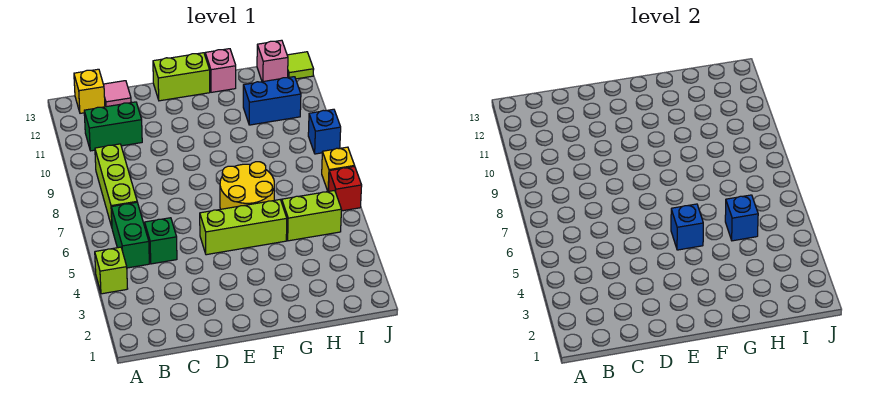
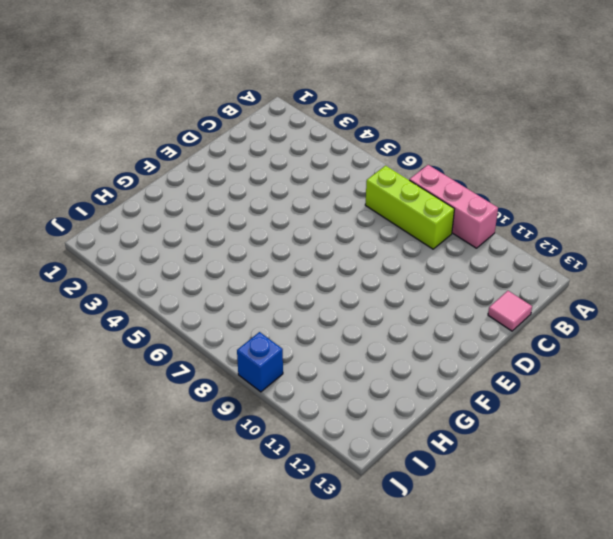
pink 1x3 brick [409,165,498,248] -> none
none -> lime 1x1 brick [95,247,128,294]
none -> green 1x2 brick [111,202,149,268]
none -> green 1x2 brick [84,102,142,151]

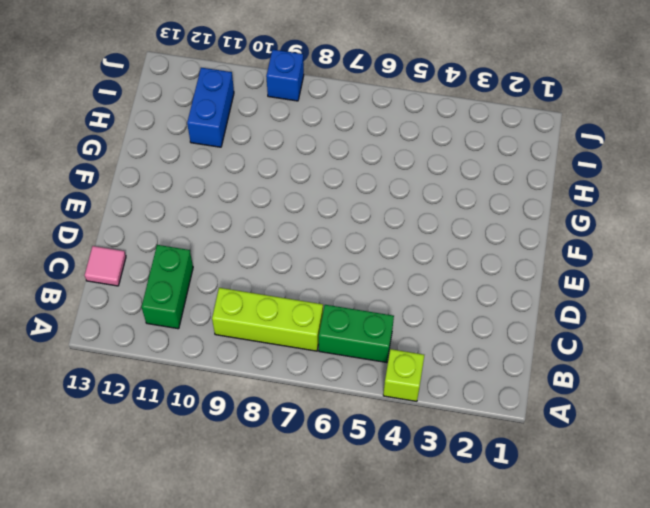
none -> yellow 1x1 brick [74,69,105,113]
none -> green 1x1 brick [145,218,177,264]
none -> lime 1x3 brick [200,200,287,255]

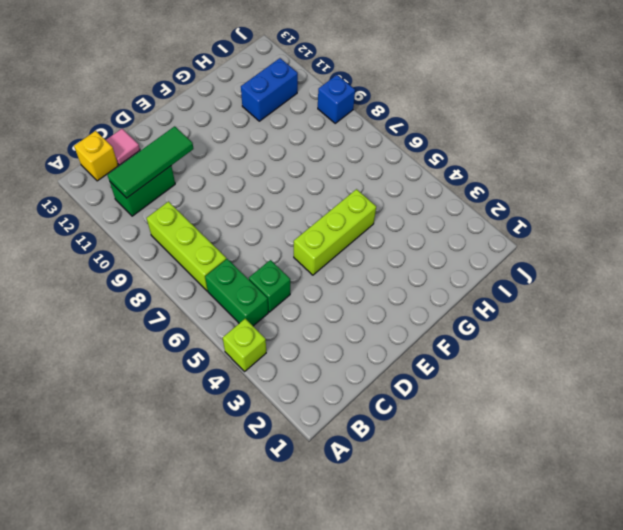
green 1x3 tile [107,126,193,198] -> none
none -> lime 1x2 brick [153,53,210,101]
none -> yellow 2x2 round brick [220,162,274,209]
none -> pink 1x1 brick [205,49,236,92]

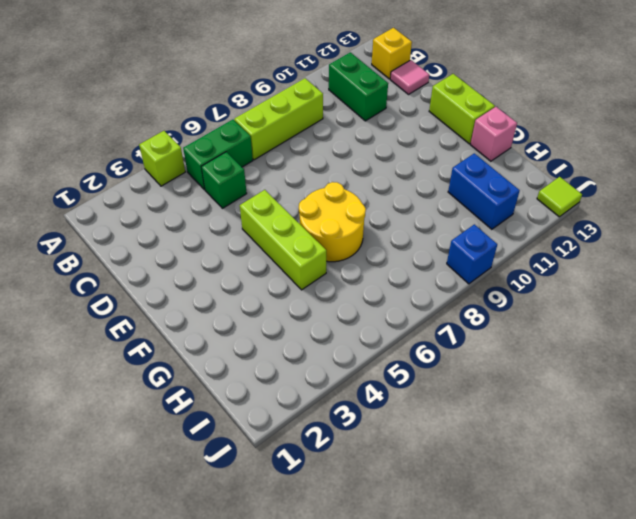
none -> lime 1x2 brick [282,190,341,241]
none -> pink 1x1 brick [257,40,288,82]
none -> red 1x1 brick [329,166,362,211]

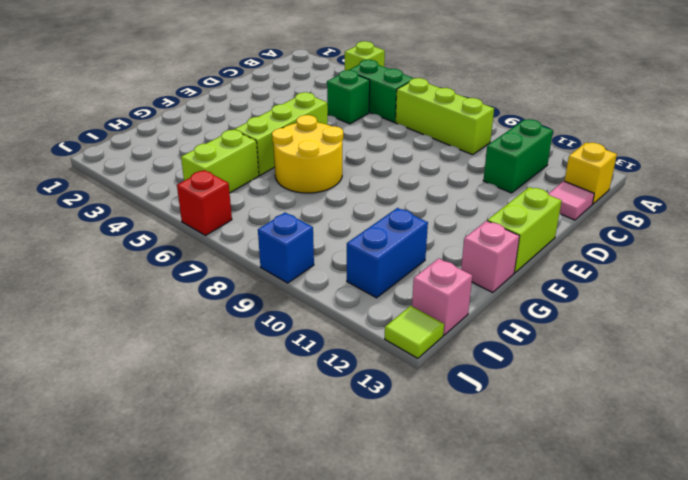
none -> yellow 1x1 brick [322,147,354,191]
none -> blue 1x1 brick [671,204,703,250]
none -> blue 1x1 brick [725,195,758,241]

